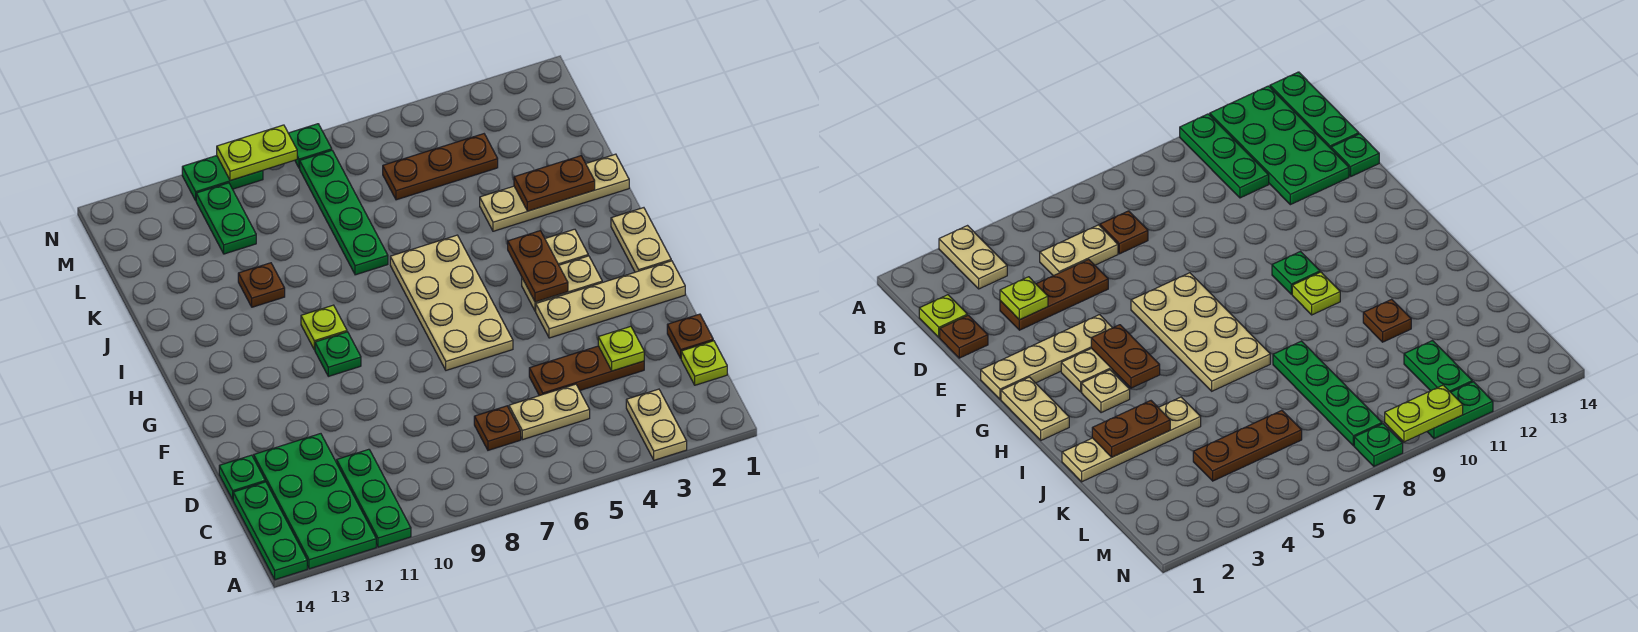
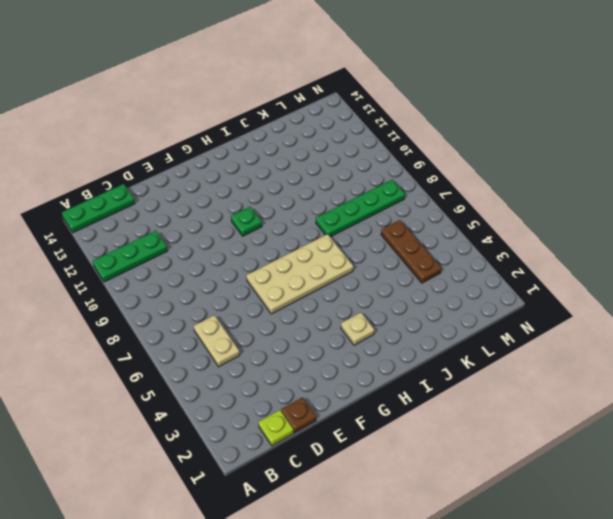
none -> tan 1x2 plate [626,389,687,460]
none -> green 2x4 plate [254,434,376,569]
none -> brown 1x1 plate [474,406,521,450]

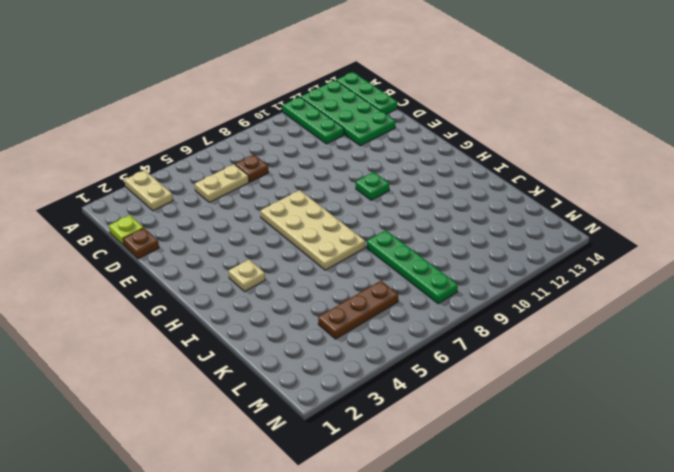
none -> brown 1x3 plate [529,346,644,396]
none -> green 1x1 plate [219,455,265,500]
none -> tan 1x4 plate [536,261,685,338]

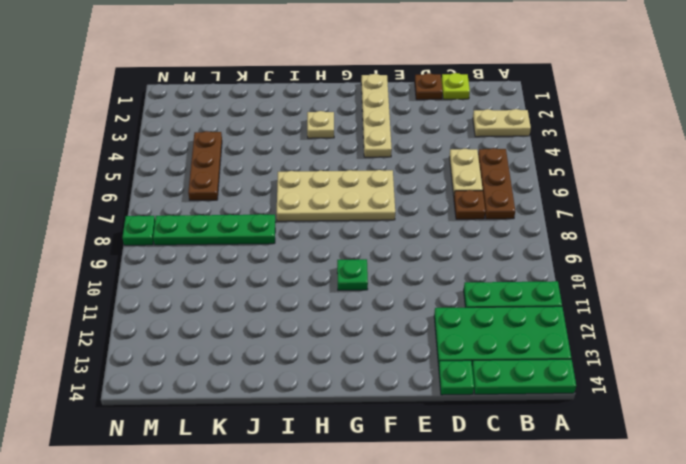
brown 1x3 plate [478,148,515,219] -> brown 1x3 plate moved to [529,346,644,396]
none -> tan 1x2 plate [611,208,671,272]
none -> tan 1x2 plate [522,256,602,311]
none -> lime 1x1 plate [301,305,347,350]

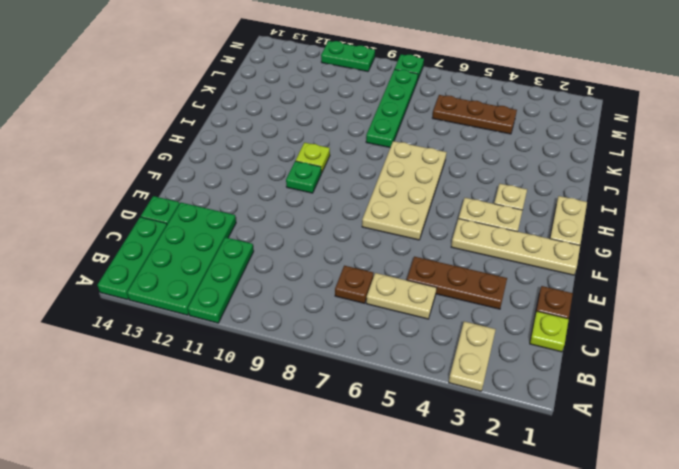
none -> tan 1x4 plate [480,154,629,231]
none -> brown 1x1 plate [238,263,285,307]
none -> green 1x2 plate [196,183,256,254]

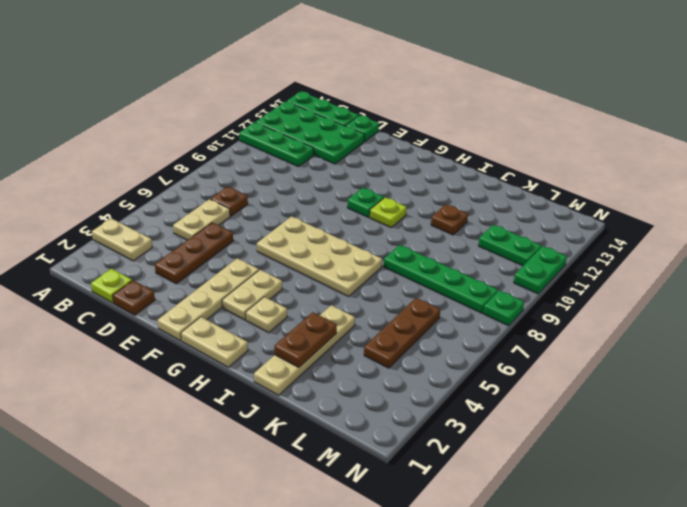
none -> lime 1x1 plate [598,326,644,371]
none -> brown 1x2 plate [508,231,568,302]
none -> lime 1x2 plate [217,125,297,181]

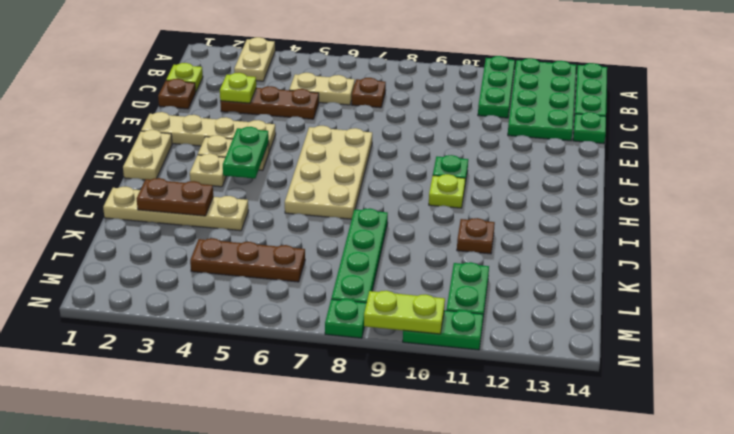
green 1x2 plate [223,127,269,178] -> brown 1x2 plate [508,231,568,302]

